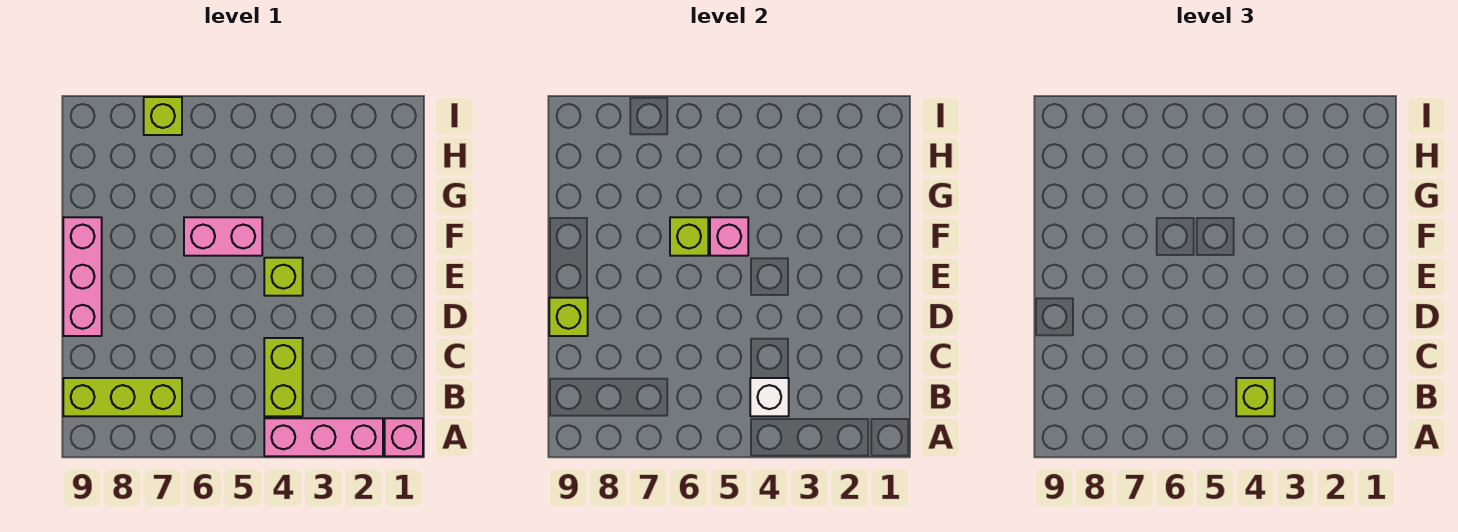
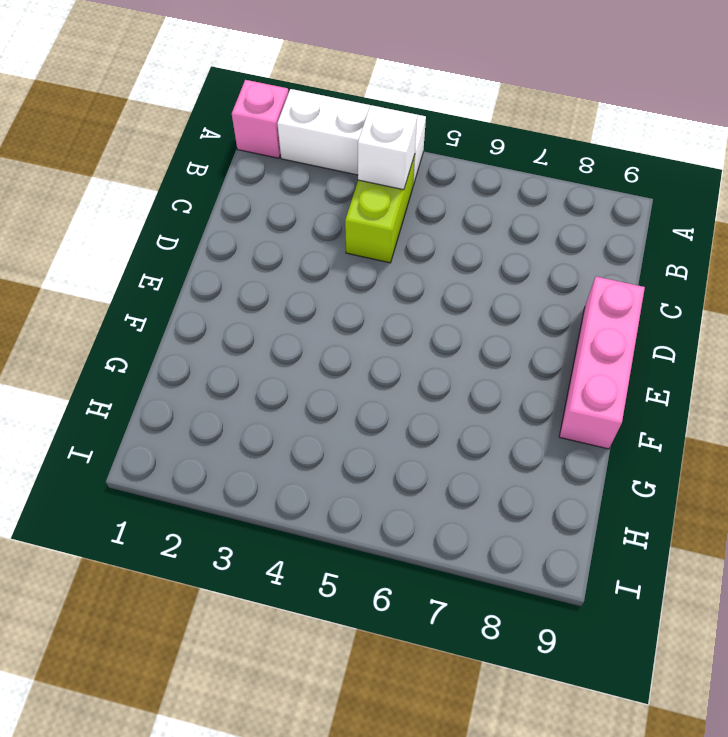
white 1x3 brick [277,89,426,185] -> pink 1x3 brick [264,418,383,456]
none -> lime 1x3 brick [63,378,182,416]
none -> lime 1x1 brick [264,258,303,296]
none -> pink 1x2 brick [184,217,262,256]

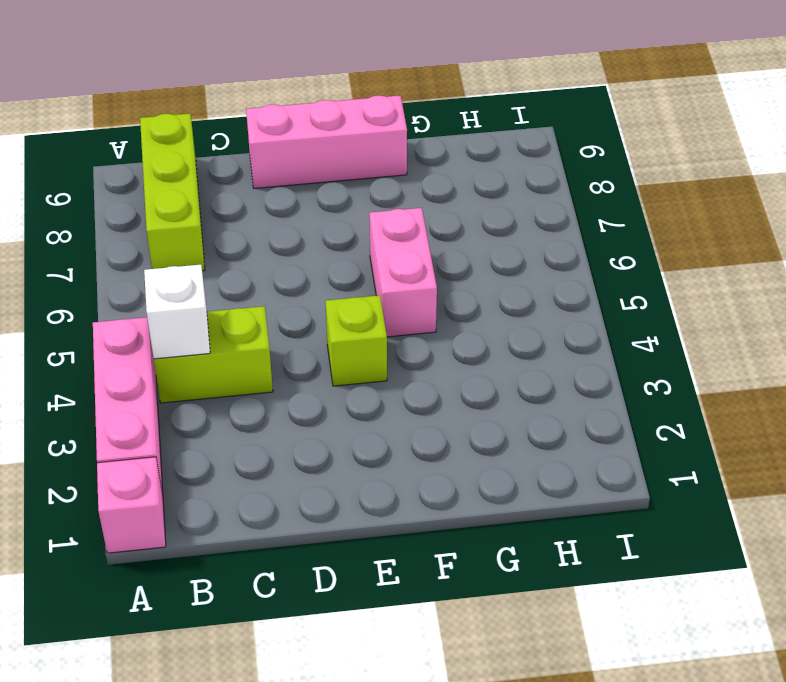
none -> lime 1x1 brick [144,97,182,135]
none -> lime 1x1 brick [549,298,588,336]
none -> pink 1x1 brick [710,217,748,256]

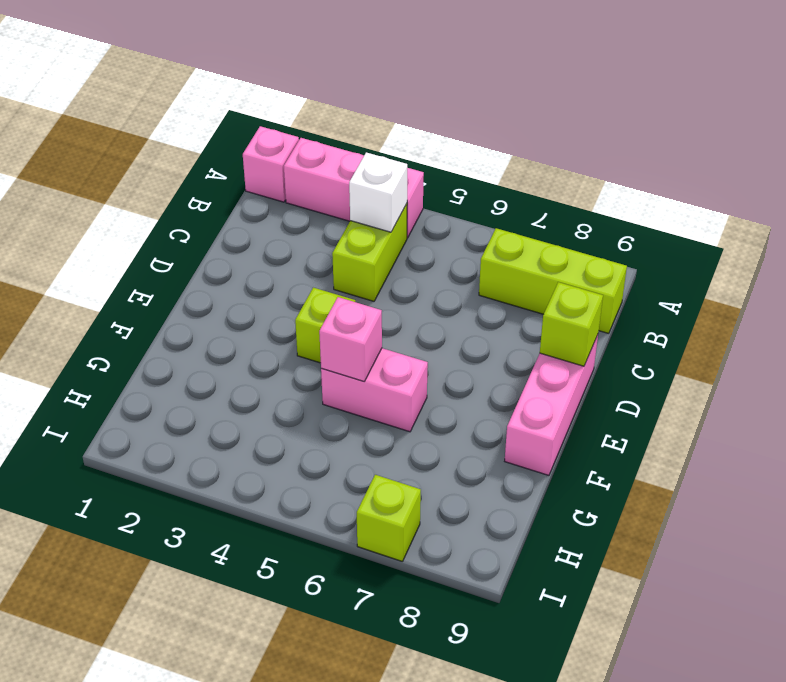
none -> lime 1x1 brick [670,217,708,256]
none -> lime 1x1 brick [1236,378,1275,416]

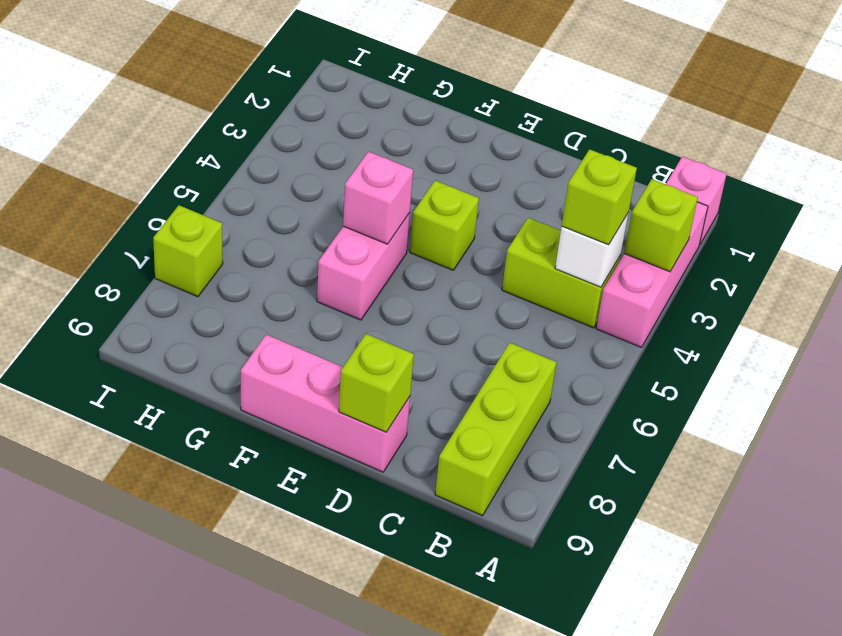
lime 1x1 brick [624,179,698,272] -> lime 1x1 brick moved to [670,217,708,256]

